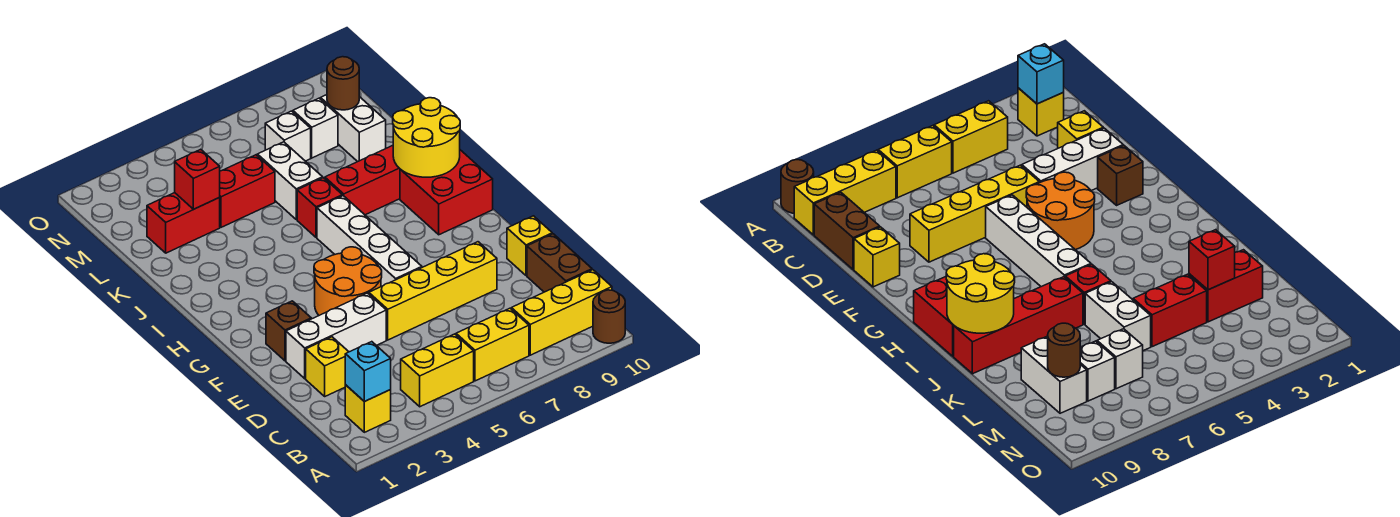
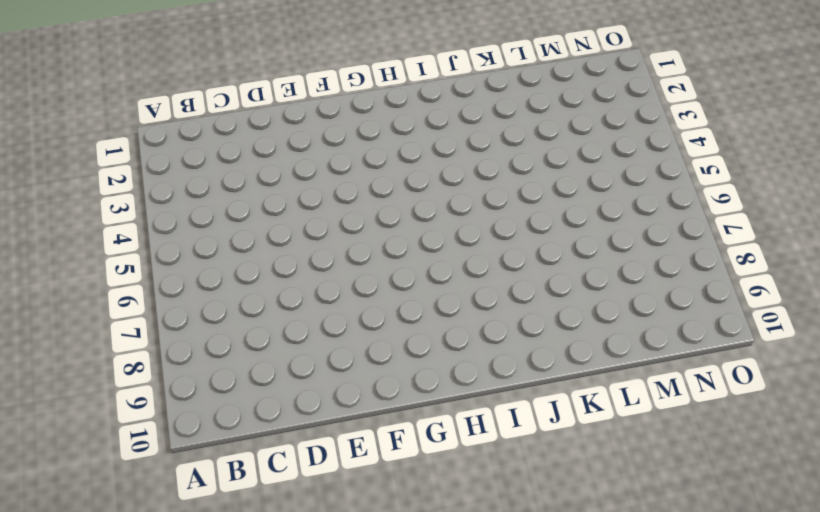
none -> brown 1x1 round brick [593,290,625,343]
none -> yellow 1x1 brick [345,385,391,432]
none -> yellow 1x2 brick [401,334,474,407]

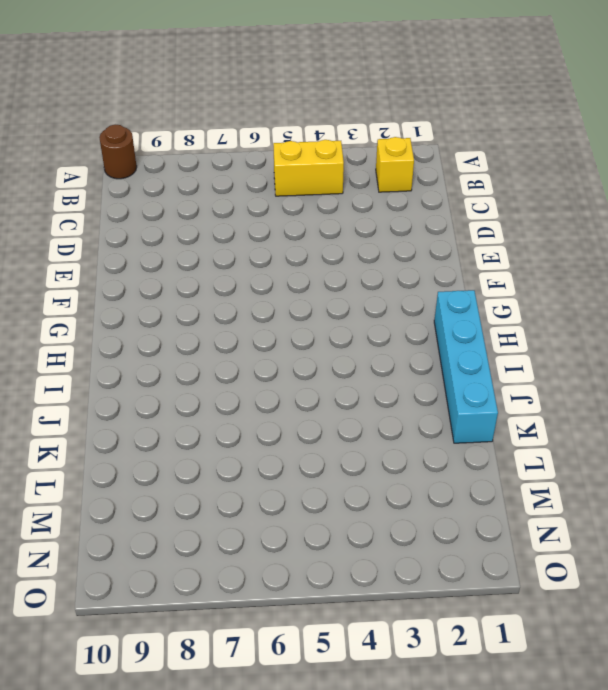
cyan 1x4 brick [434,290,498,443] -> none
none -> yellow 1x2 brick [456,308,529,381]
none -> yellow 1x3 brick [511,270,612,355]
none -> brown 1x2 brick [527,234,592,292]

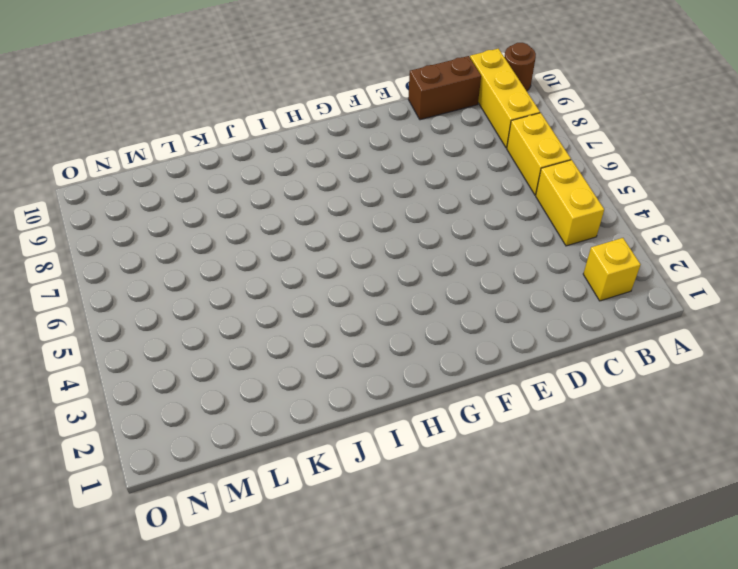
none -> yellow 1x1 brick [306,337,349,396]
none -> white 1x3 brick [286,293,386,379]
none -> yellow 1x4 brick [369,242,497,340]

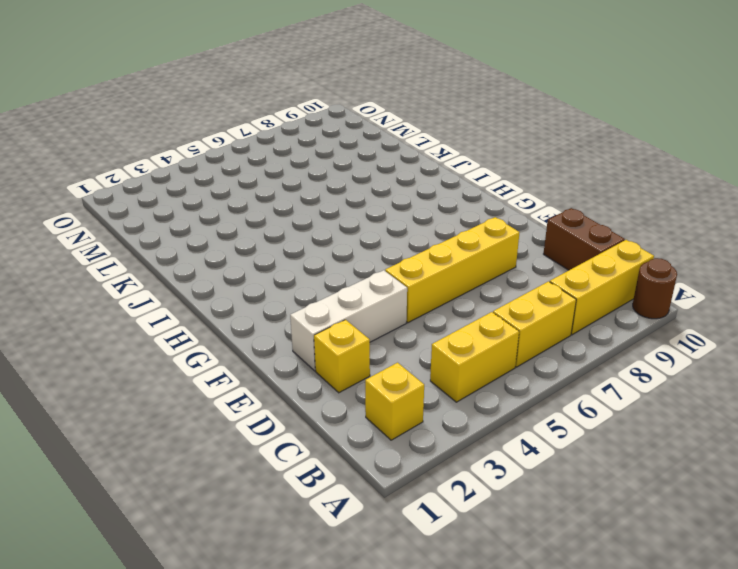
none -> yellow 1x1 brick [507,216,552,276]
none -> brown 1x1 brick [266,301,311,361]
none -> orange 2x2 round brick [314,247,382,315]

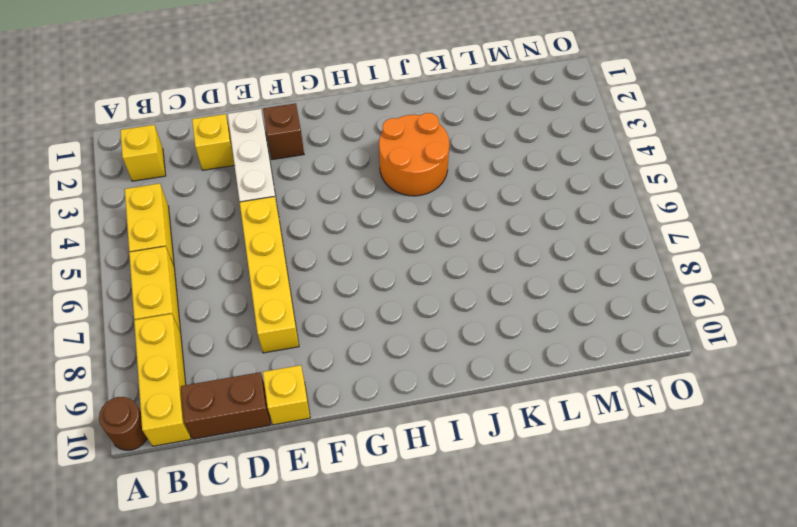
orange 2x2 round brick [379,113,449,196] -> orange 2x2 round brick moved to [314,247,382,315]
none -> white 1x4 brick [317,196,422,287]
none -> red 2x2 brick [400,150,493,235]
none -> red 1x1 brick [297,178,342,238]

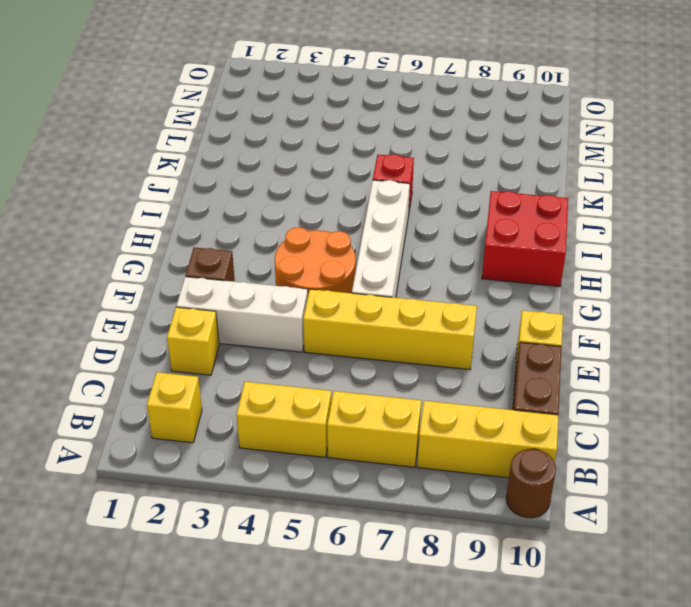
none -> red 1x4 brick [325,146,400,215]
none -> white 1x2 brick [257,142,323,220]
none -> red 1x2 brick [147,193,220,253]

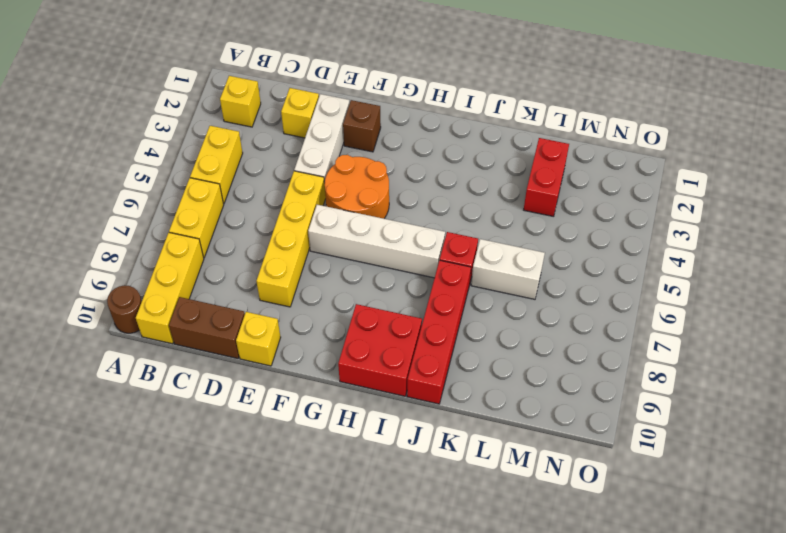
none -> red 1x2 brick [219,155,275,227]
none -> white 1x2 brick [321,95,386,162]
none -> white 1x1 brick [265,111,311,161]

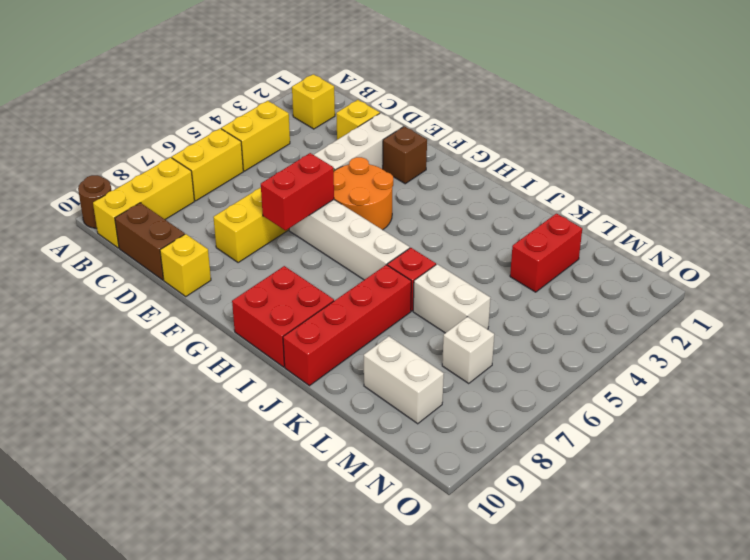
red 1x2 brick [261,153,334,231] -> red 1x2 brick moved to [219,155,275,227]
none -> white 1x1 brick [293,98,338,158]
none -> cyan 1x1 brick [345,342,391,402]
none -> yellow 2x2 round brick [393,98,460,177]

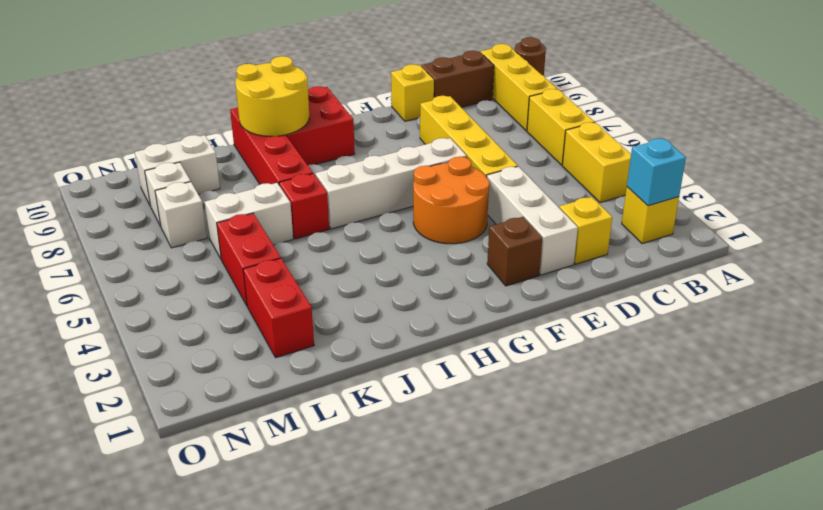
none -> red 1x1 brick [175,149,220,209]
none -> brown 1x1 round brick [327,57,359,110]

